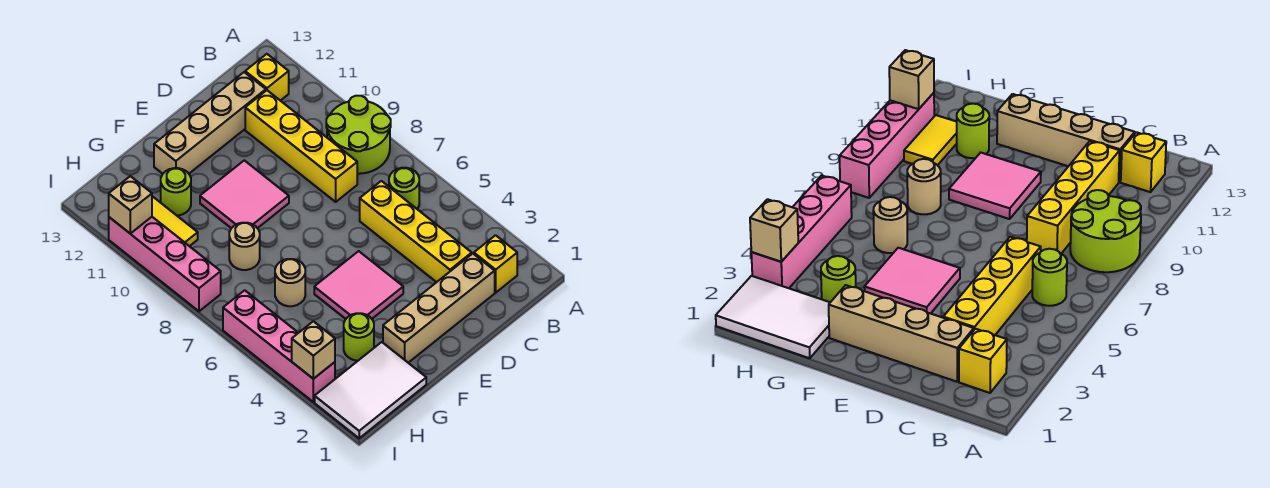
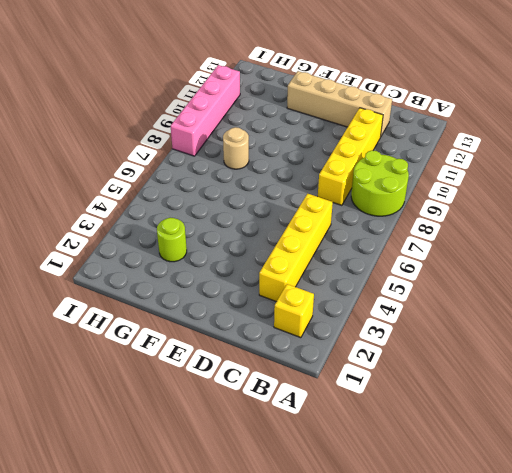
none -> lime 1x1 round brick [389,168,419,209]
none -> yellow 1x1 brick [245,54,289,101]
none -> tan 1x4 brick [383,254,495,363]

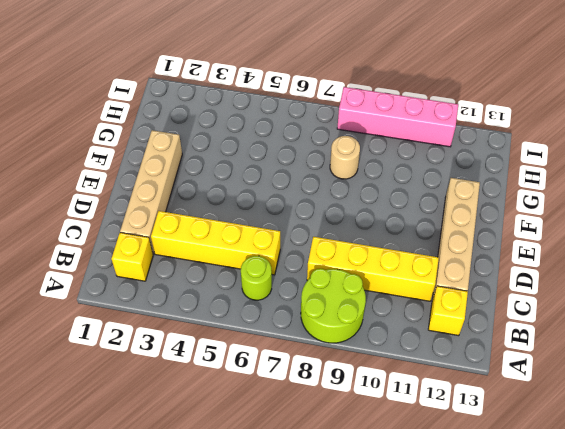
none -> pink 2x2 tile [314,251,403,319]
none -> pink 2x2 tile [200,160,289,228]
none -> white 2x3 tile [315,342,426,438]

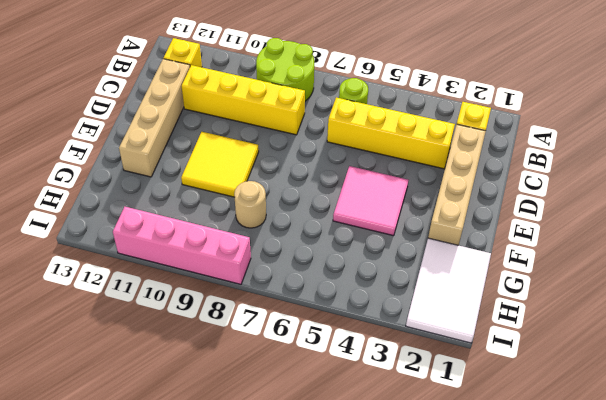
yellow 2x2 tile [181,132,259,197] -> pink 2x2 tile [200,160,289,228]
none -> lime 1x1 round brick [344,313,374,361]
none -> tan 1x1 round brick [275,259,305,306]
none -> lime 1x1 round brick [161,168,191,216]

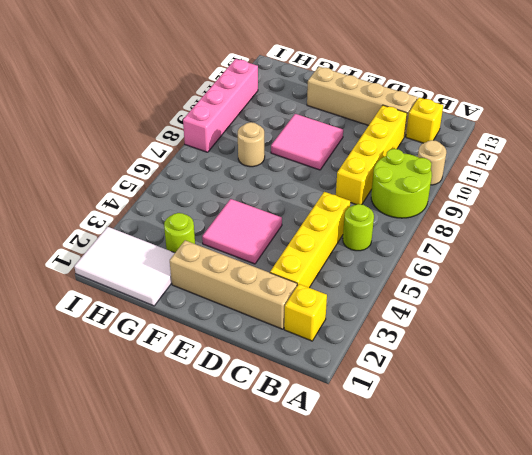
tan 1x1 round brick [418,140,447,185] -> tan 1x1 round brick moved to [275,259,305,306]
none -> lime 1x1 round brick [161,168,191,216]
none -> yellow 1x2 tile [152,197,198,246]
none -> pink 1x4 brick [223,290,335,402]

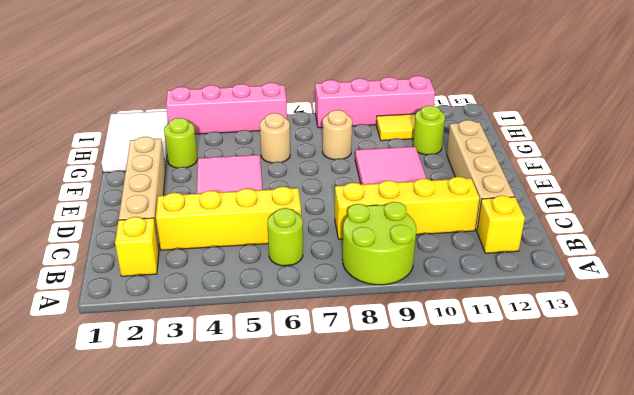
none -> tan 1x1 brick [292,321,335,379]
none -> tan 1x1 brick [109,176,152,234]

